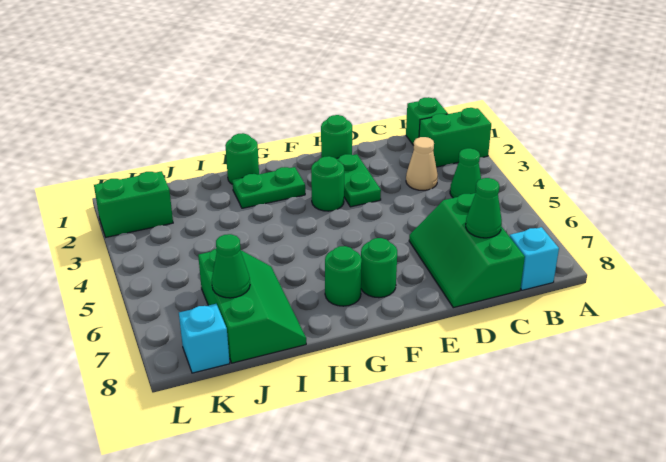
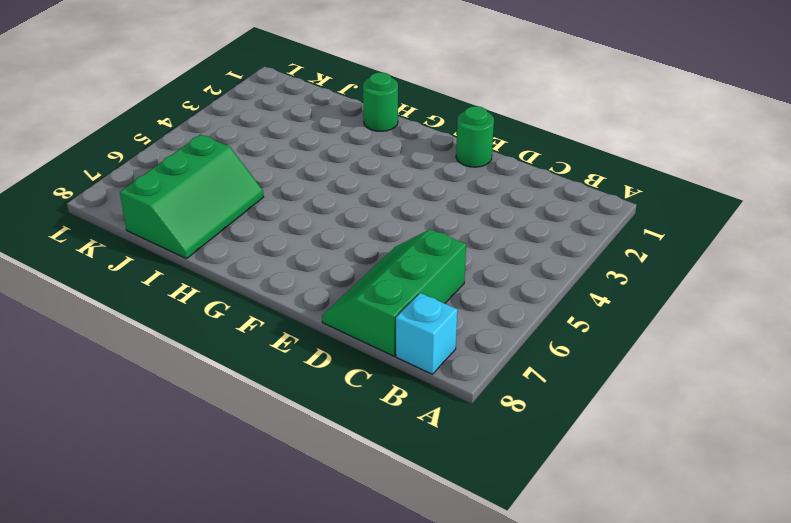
none -> green 1x2 brick [419,108,491,167]
none -> green 1x1 brick [406,97,448,145]
none -> green 1x1 cone [450,148,481,198]

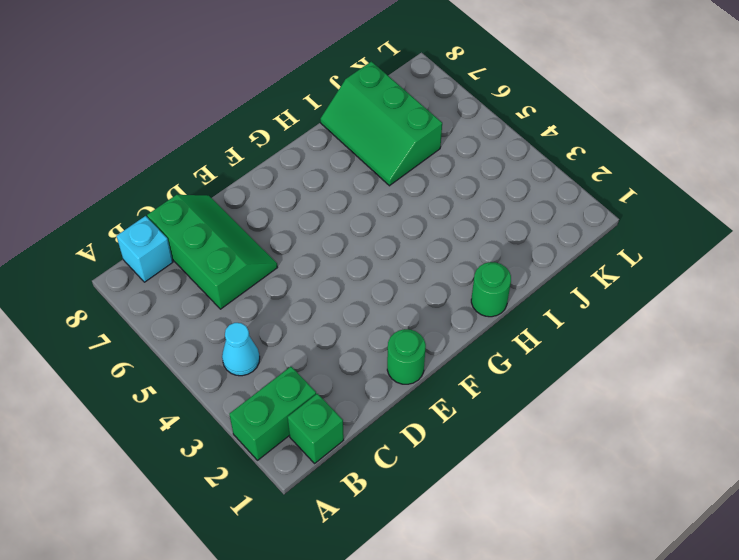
cyan 1x1 cone [222,323,260,376] -> green 1x1 cone [450,148,481,198]
none -> tan 1x1 cone [406,137,438,190]
none -> green 1x2 plate [336,154,381,207]
none -> green 1x1 round brick [311,156,344,211]

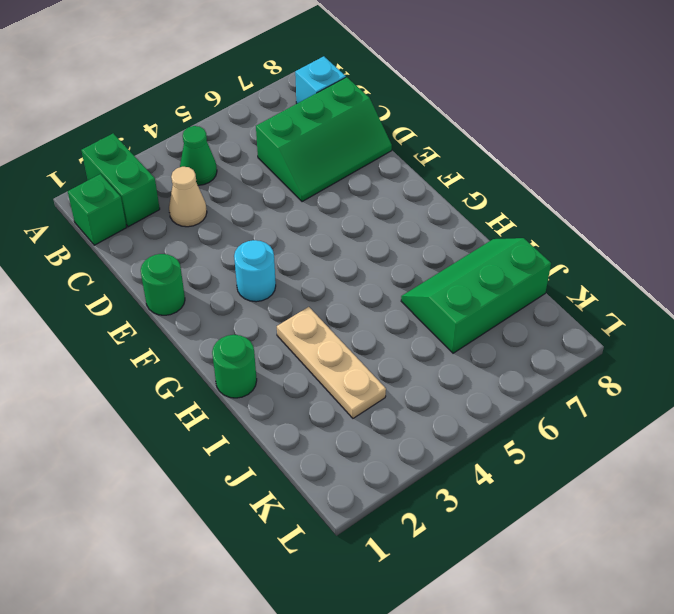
cyan 1x1 round brick [234,240,276,302] -> green 1x1 round brick [311,156,344,211]
tan 1x3 plate [277,307,386,418] -> none
none -> green 1x2 plate [336,154,381,207]
none -> green 1x1 round brick [361,238,397,298]
none -> green 1x2 plate [232,167,305,208]

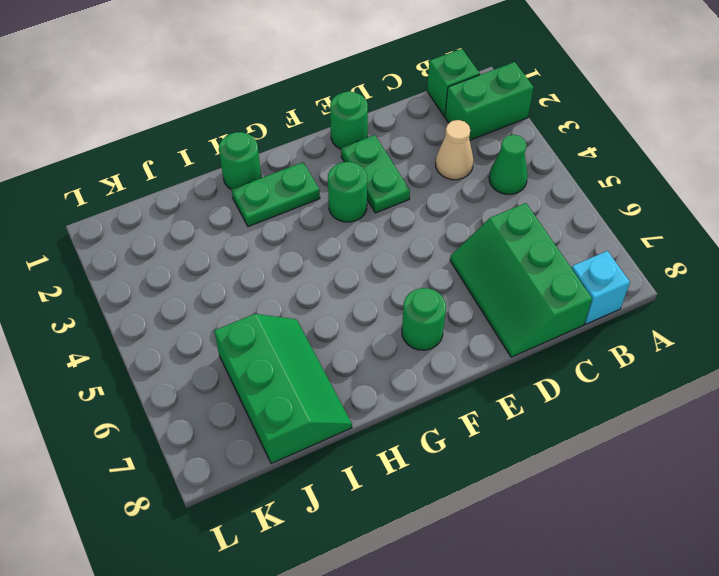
none -> green 1x1 round brick [325,246,362,306]
none -> green 1x2 brick [94,171,173,237]
none -> cyan 1x1 brick [179,304,230,373]

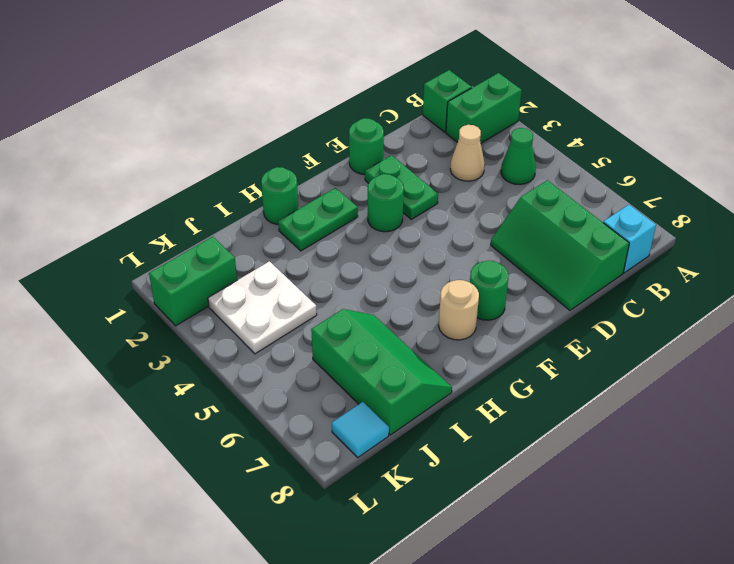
tan 1x1 round brick [439,280,479,340] -> green 1x1 round brick [325,246,362,306]
white 2x2 plate [208,261,317,354] -> none
cyan 1x1 tile [332,402,389,457] -> cyan 1x1 brick [179,304,230,373]
none -> green 1x1 cone [466,178,502,238]
none -> green 1x1 cone [212,234,250,298]

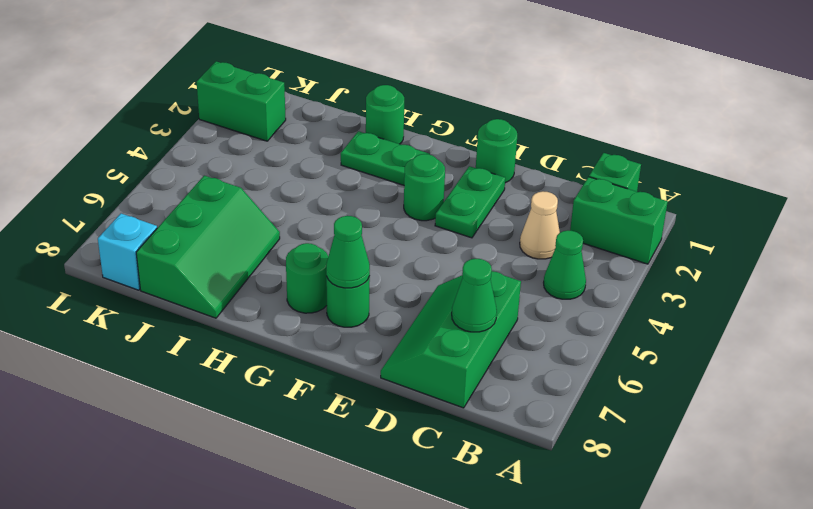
green 1x1 cone [326,216,370,288] -> green 1x1 cone moved to [212,234,250,298]
none -> cyan 1x1 brick [510,227,559,290]

